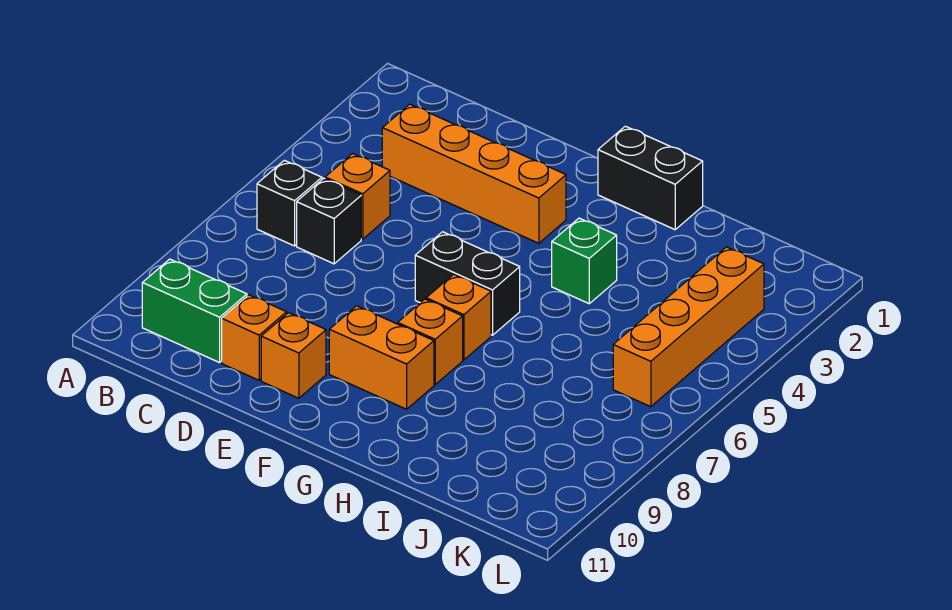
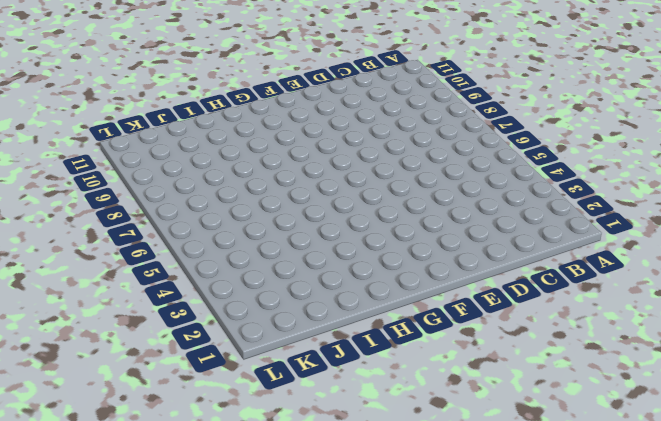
none -> black 1x1 brick [257,160,322,246]
none -> green 1x2 brick [142,259,247,363]
none -> orange 1x4 brick [382,104,566,243]

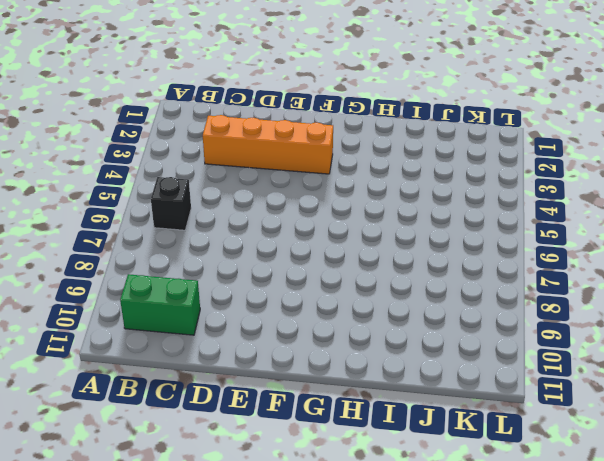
none -> orange 1x1 brick [325,154,390,239]
none -> black 1x1 brick [297,178,361,264]
none -> orange 1x1 brick [222,295,287,380]

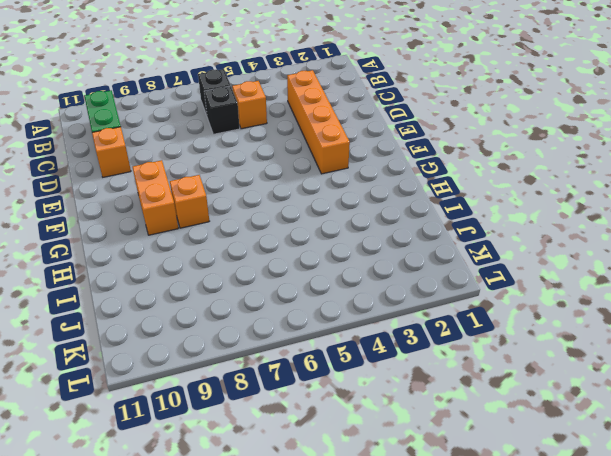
none -> orange 1x1 brick [261,313,326,398]
none -> black 1x2 brick [415,232,520,335]
none -> black 1x2 brick [598,126,703,230]

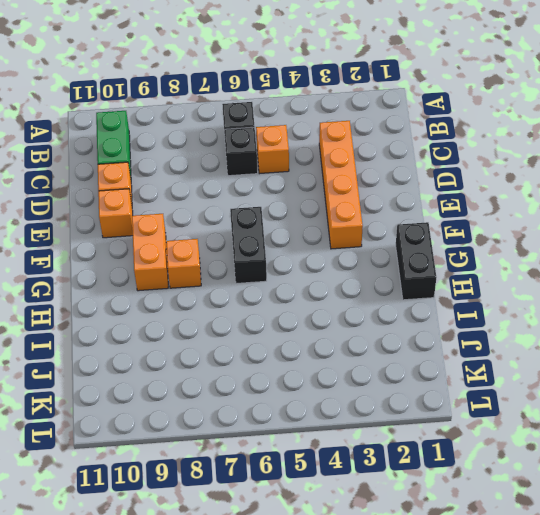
none -> orange 1x1 brick [426,274,491,360]
none -> green 1x1 brick [552,218,617,304]
none -> orange 1x4 brick [613,247,764,407]

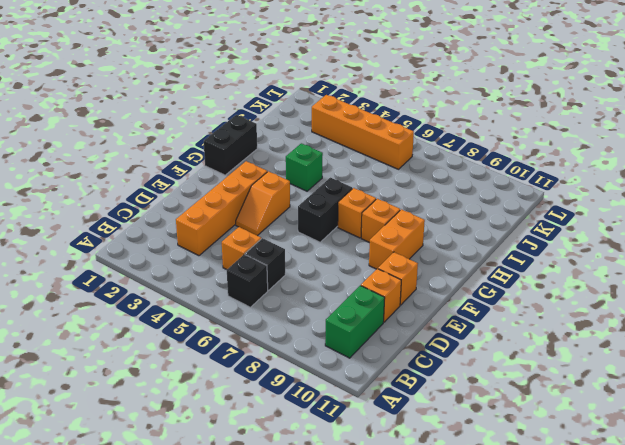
orange 1x2 slope [236,171,290,236] -> none

